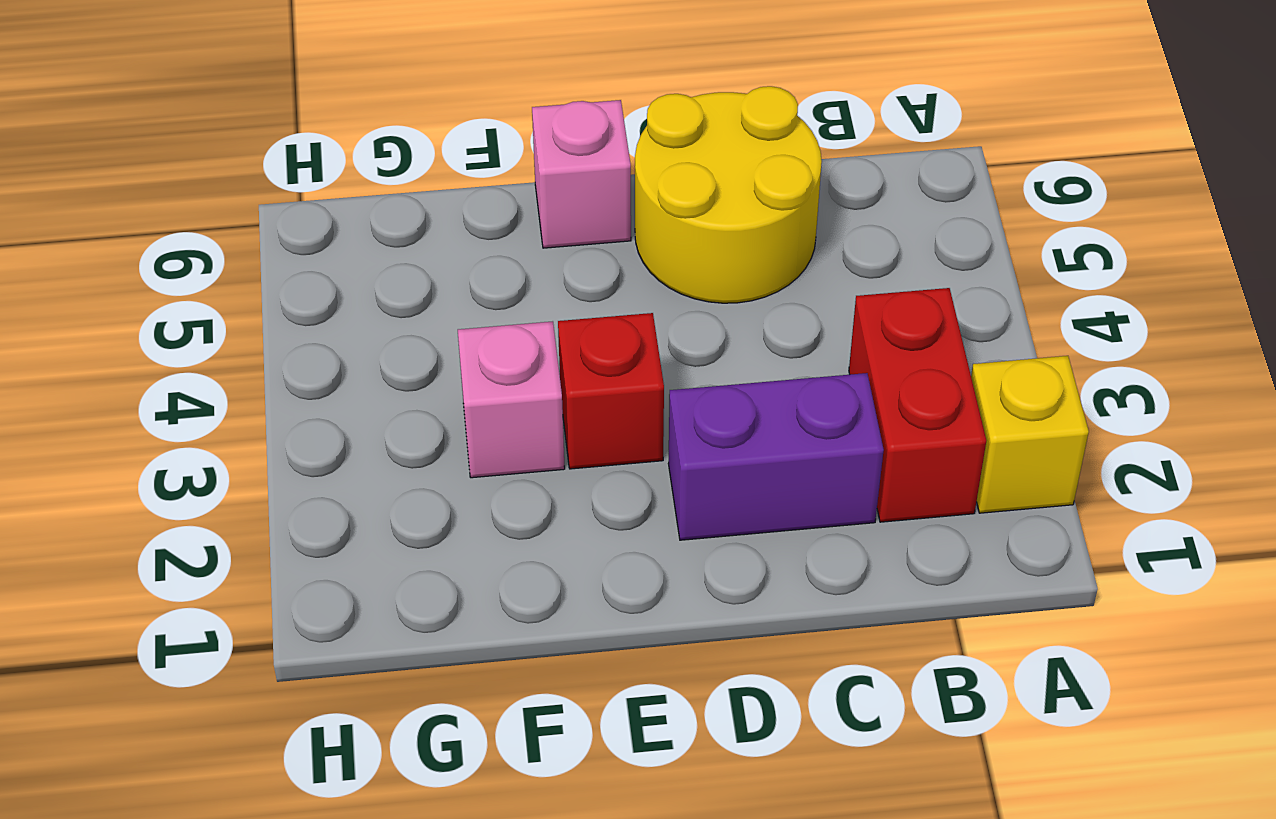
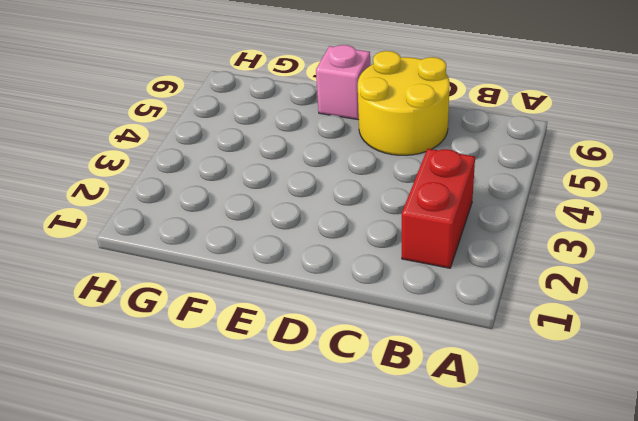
none -> yellow 1x1 brick [971,356,1089,513]
none -> purple 1x2 brick [668,373,884,540]

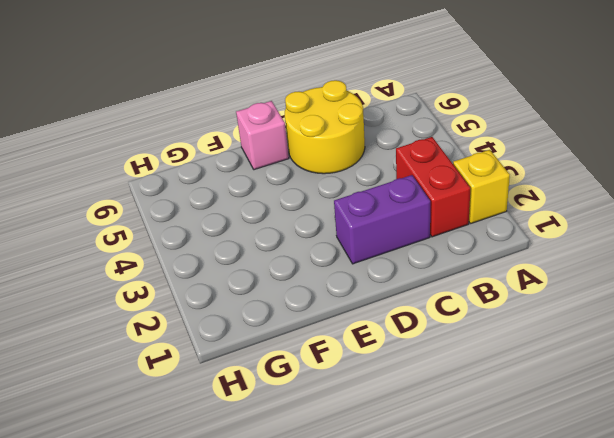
none -> red 1x1 brick [558,313,664,469]
none -> pink 1x1 brick [458,321,565,478]

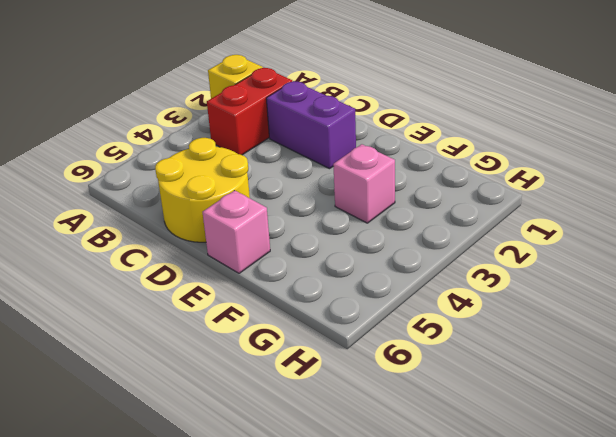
none -> red 1x1 brick [558,313,664,469]

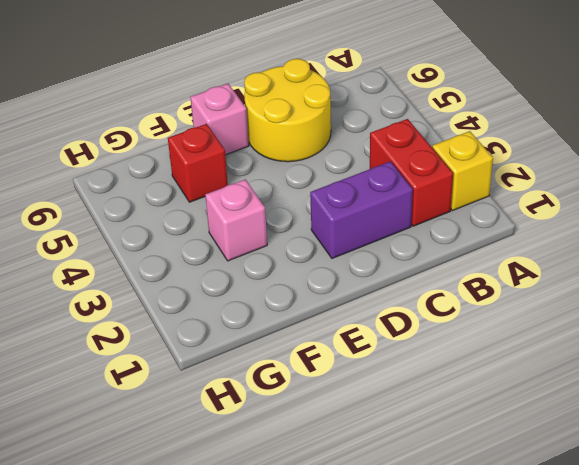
red 1x1 brick [168,124,228,202] -> red 1x1 brick moved to [558,313,664,469]

